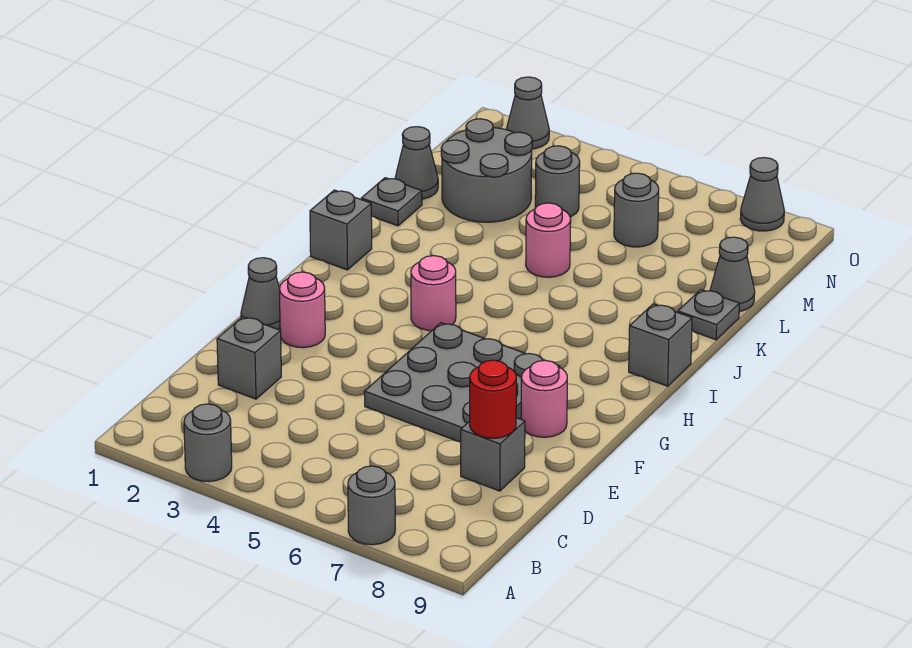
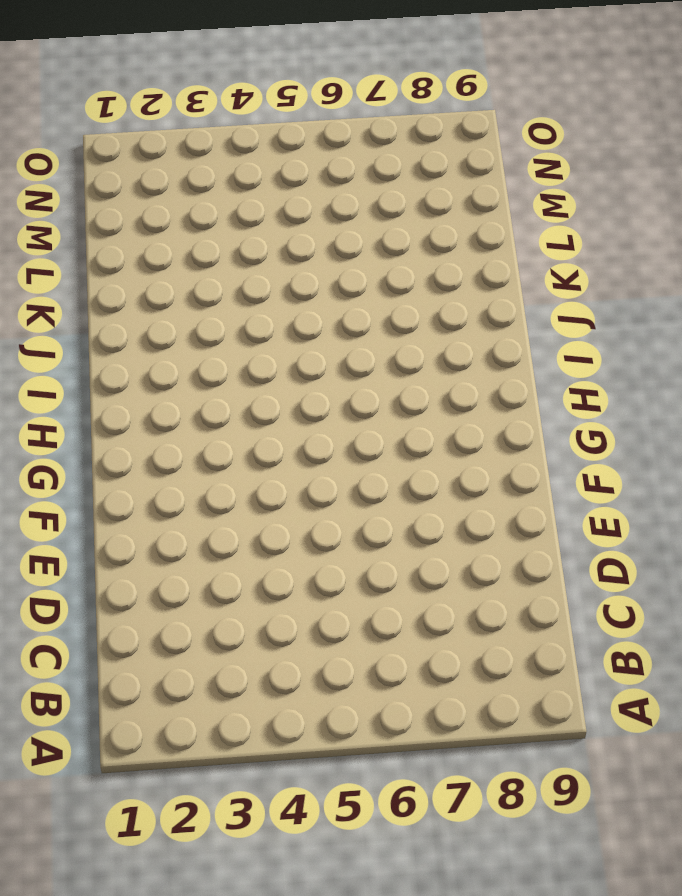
none -> grey 1x1 round brick [184,404,232,482]
none -> grey 1x1 round brick [348,466,395,545]
none -> grey 1x1 brick [217,317,281,399]

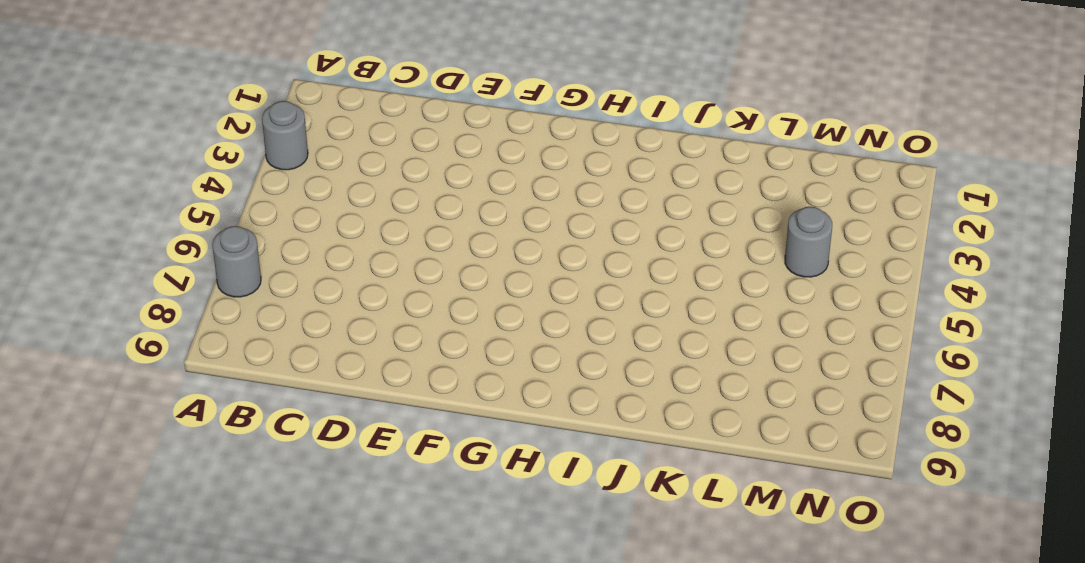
none -> grey 1x1 brick [217,317,281,399]
none -> grey 1x1 brick [461,418,525,491]
none -> grey 3x3 plate [364,323,560,442]

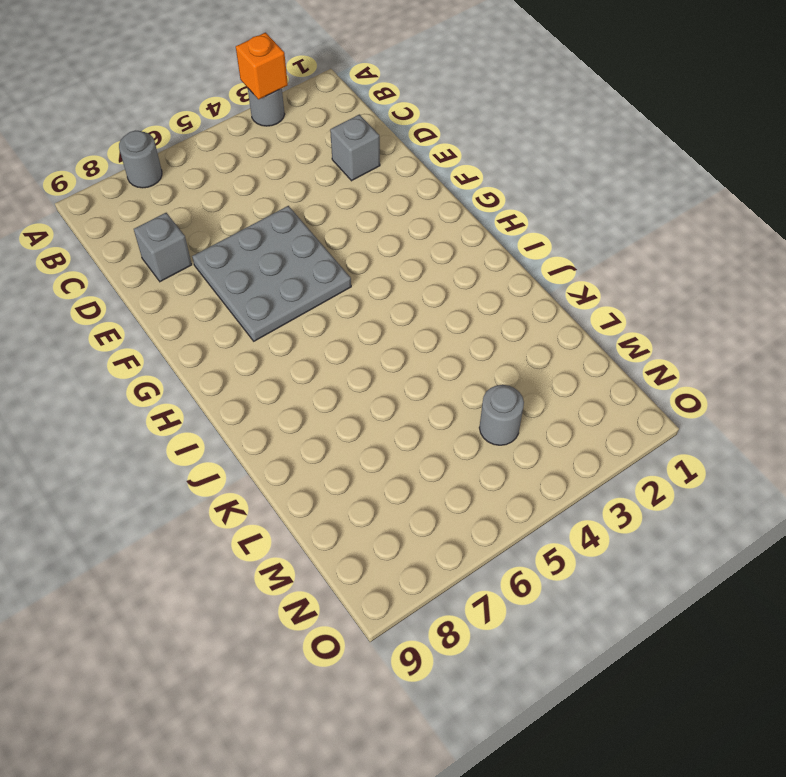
orange 1x1 brick [236,33,288,100] -> none
none -> grey 1x1 cone [241,258,280,329]
none -> pink 1x1 round brick [279,272,325,348]
none -> pink 1x1 round brick [521,360,567,437]

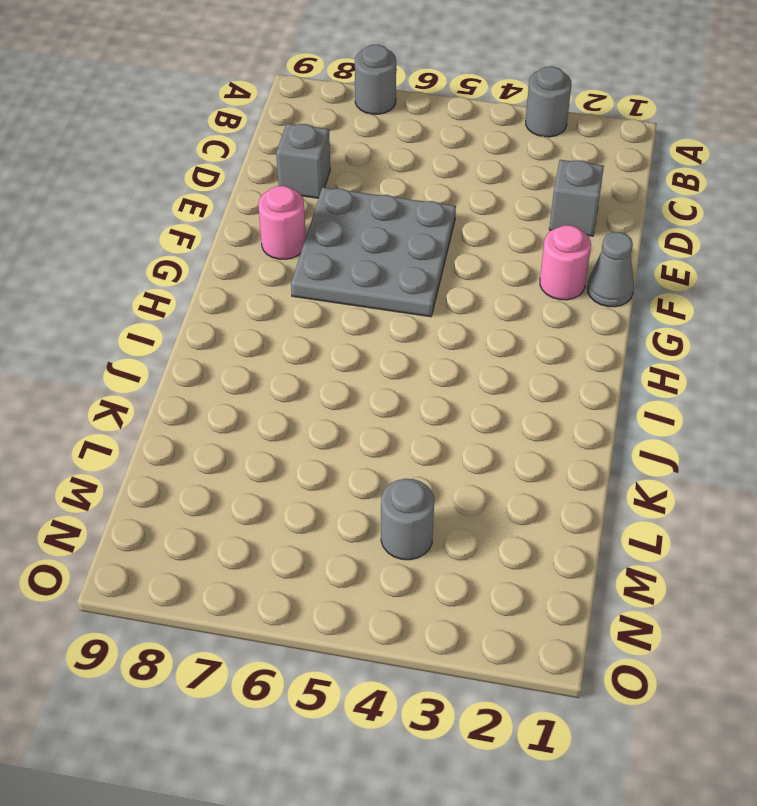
none -> pink 1x1 round brick [411,256,456,331]
none -> grey 1x1 brick [310,190,372,270]
none -> grey 1x1 brick [629,304,692,386]

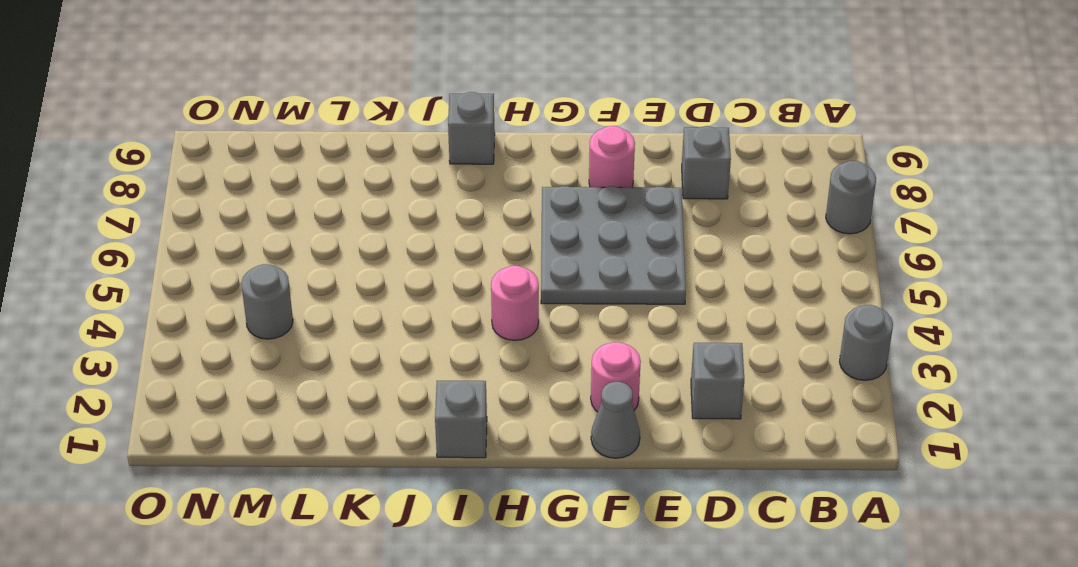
none -> grey 1x1 plate [361,178,422,226]
none -> pink 1x1 round brick [526,203,571,277]
none -> grey 1x1 plate [678,290,739,340]

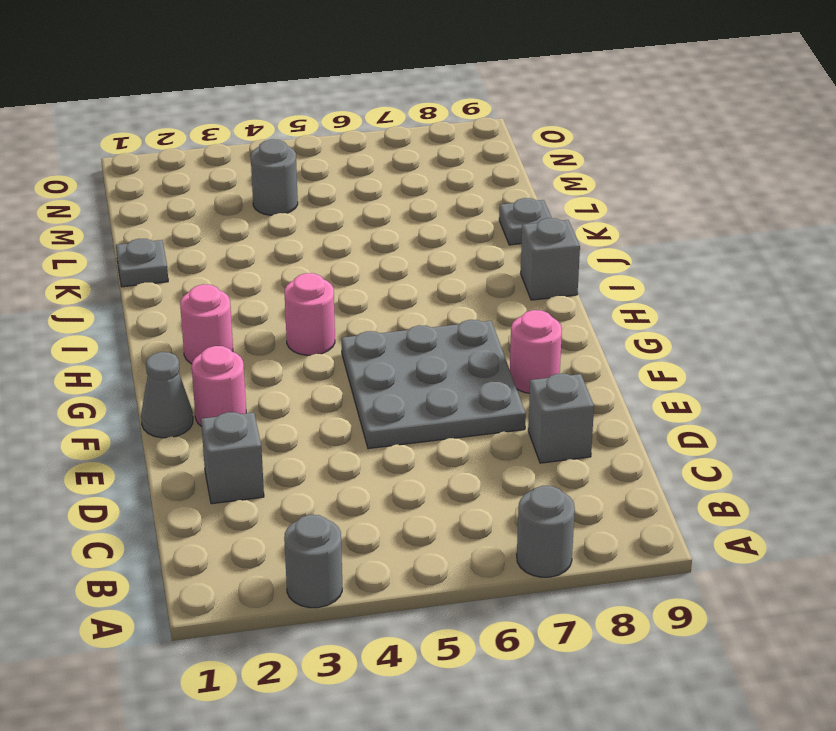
pink 1x1 round brick [180,284,233,364] -> pink 1x1 round brick moved to [526,203,571,277]
none -> grey 1x1 brick [310,190,372,270]
none -> grey 1x1 cone [395,127,438,199]
none -> grey 2x2 round brick [441,119,532,222]

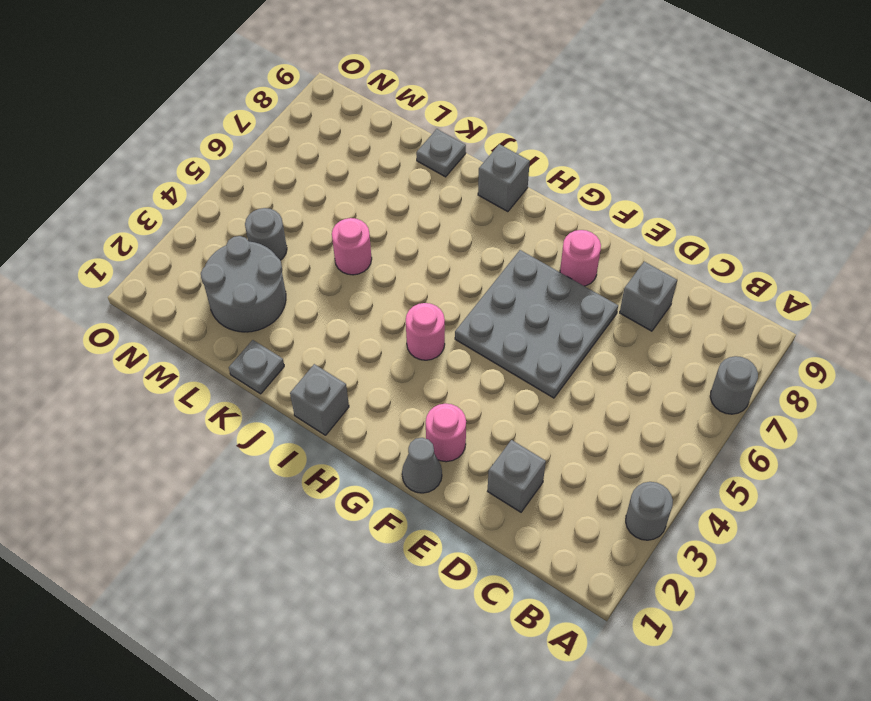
none -> grey 1x1 cone [395,127,438,199]
none -> grey 1x1 cone [710,237,755,311]
none -> grey 1x1 round brick [614,173,659,247]

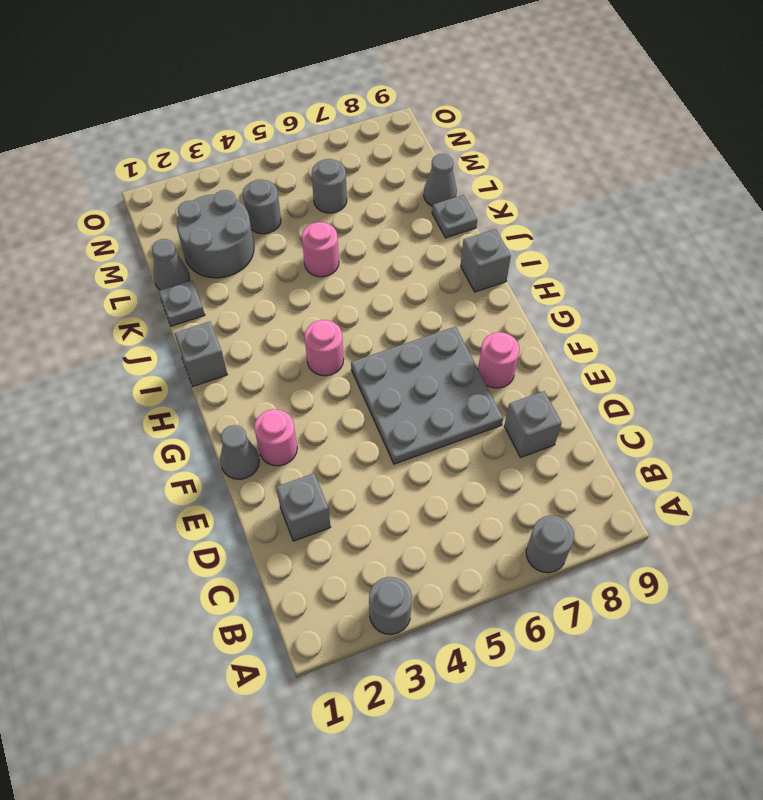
none -> grey 1x1 cone [507,77,549,149]
none -> grey 1x1 cone [740,158,784,231]
none -> red 1x1 round brick [470,360,516,438]

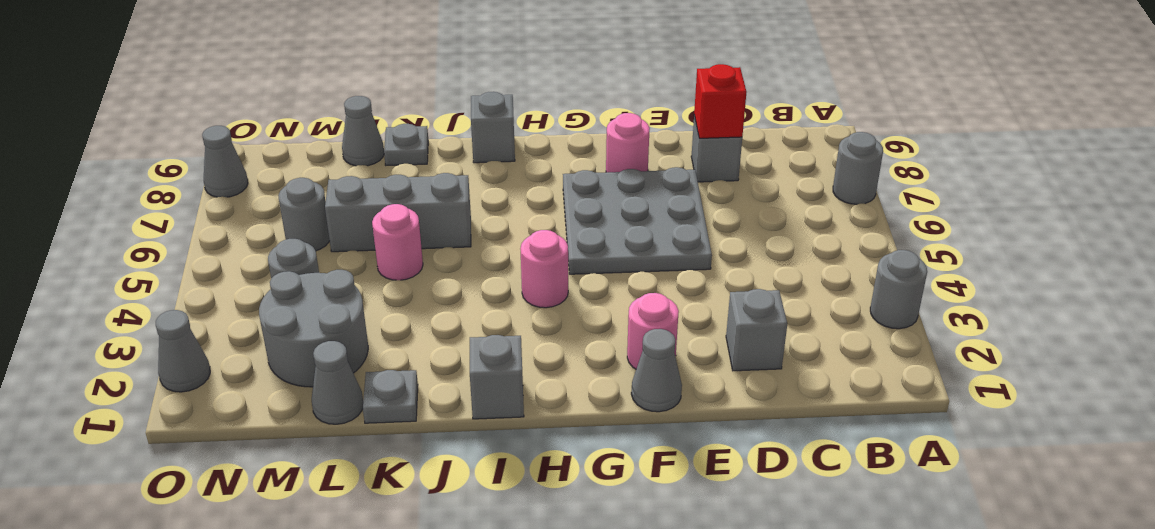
red 1x1 brick [694,64,747,138] -> red 1x1 round brick [470,360,516,438]
grey 1x3 brick [325,173,471,252] -> none

